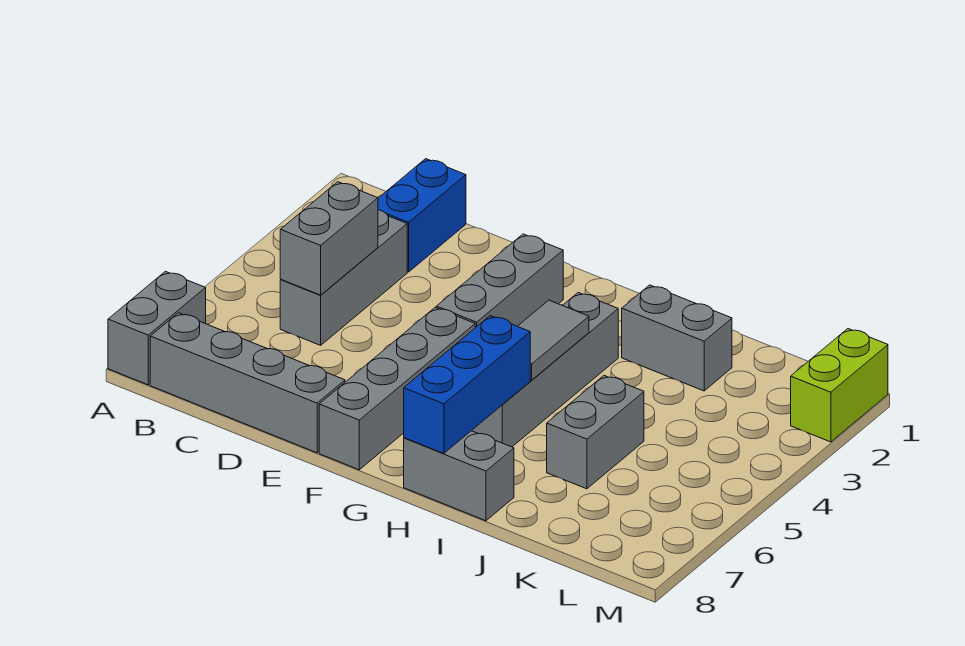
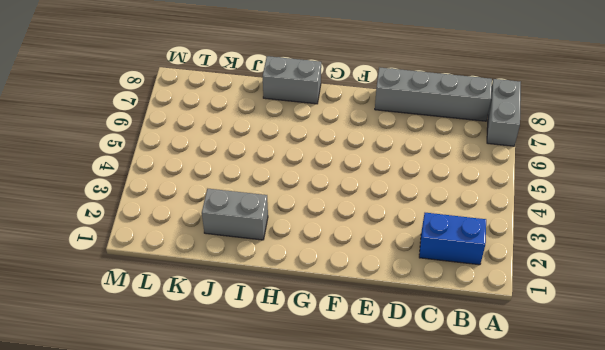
blue 1x2 brick [419,213,486,265] -> blue 1x2 brick turned to [378,159,466,272]
none -> grey 1x3 brick [280,210,407,345]
none -> grey 1x3 brick [436,234,563,328]
none -> grey 1x4 brick [319,308,475,470]

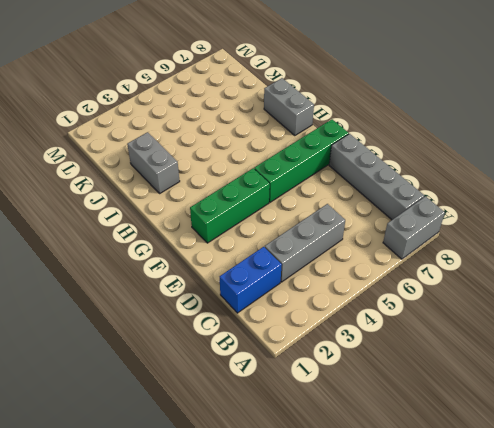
green 1x3 brick [190,168,270,243] -> grey 1x3 brick [436,234,563,328]
green 1x4 brick [254,119,349,202] -> grey 1x4 brick [319,308,475,470]
none -> grey 1x4 brick [472,293,618,447]
none -> grey 1x2 brick [547,376,644,489]
none -> lime 1x2 brick [791,329,888,442]

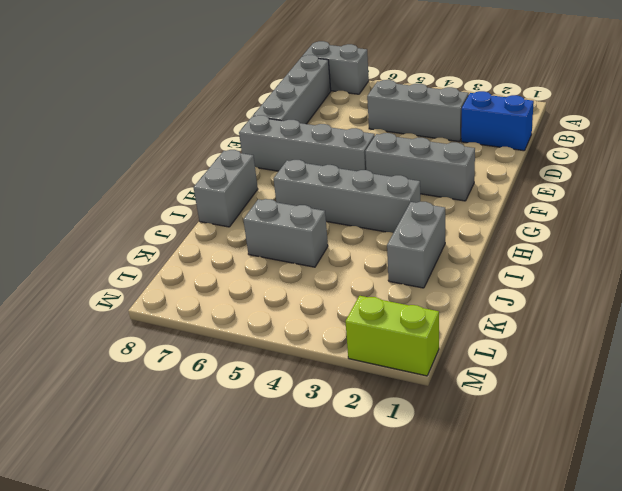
none -> grey 1x2 brick [280,182,378,295]
none -> grey 1x2 tile [518,300,589,380]
none -> blue 1x3 brick [404,316,530,454]

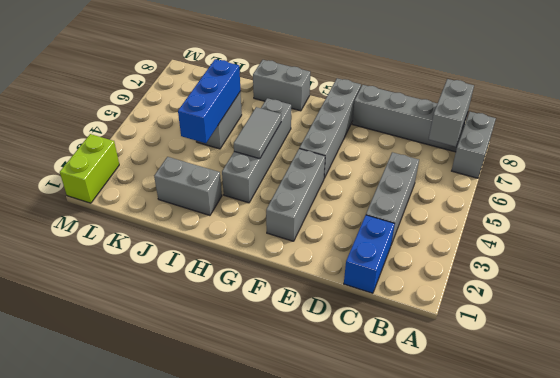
grey 1x2 brick [429,79,474,147] -> grey 1x2 brick moved to [280,182,378,295]
blue 1x3 brick [178,59,241,143] -> blue 1x3 brick moved to [404,316,530,454]

